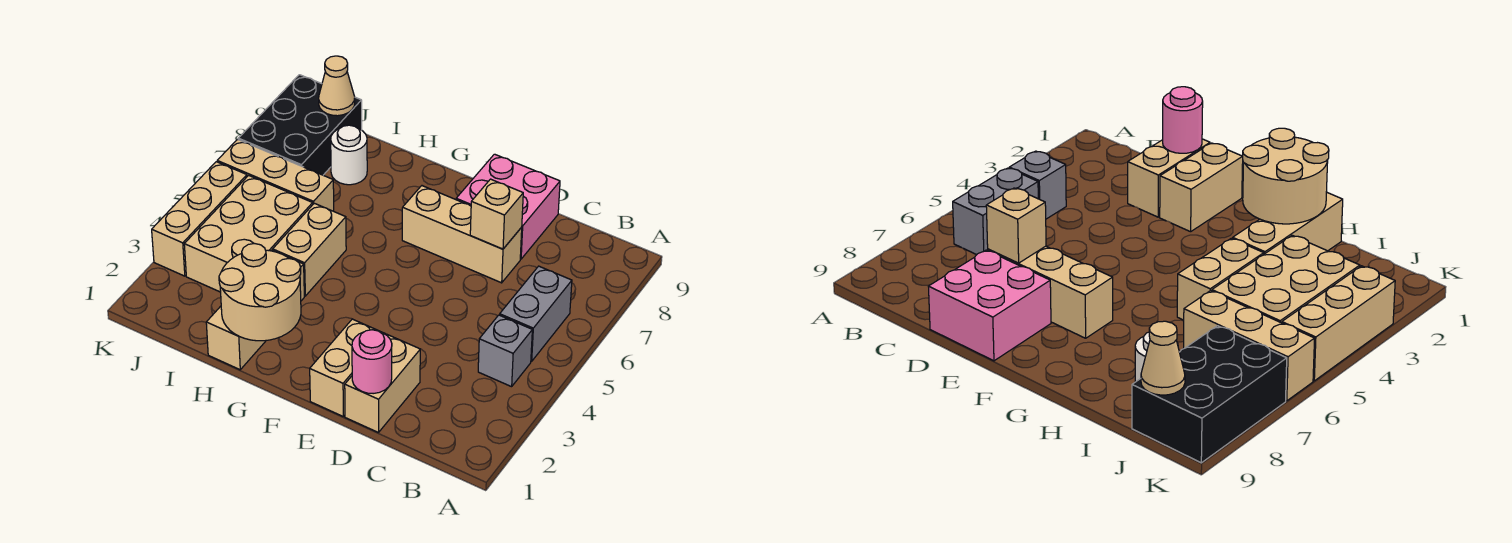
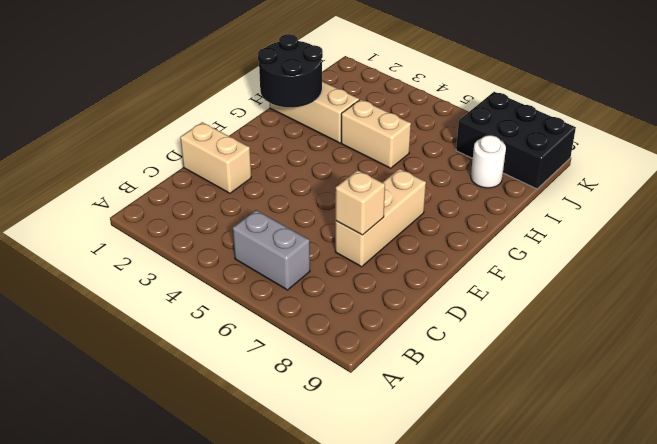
black 2x2 round brick [258,34,323,107] -> tan 2x2 round brick [219,244,301,341]
none -> grey 1x1 brick [478,315,532,387]
none -> pink 2x2 brick [456,154,560,259]
none -> tan 1x2 brick [310,319,385,416]

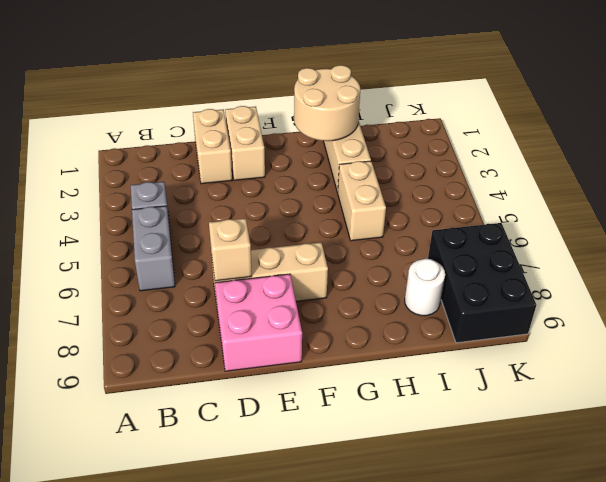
none -> tan 2x3 brick [184,175,313,292]
none -> tan 1x3 brick [217,139,334,211]
none -> tan 1x3 brick [152,162,247,276]

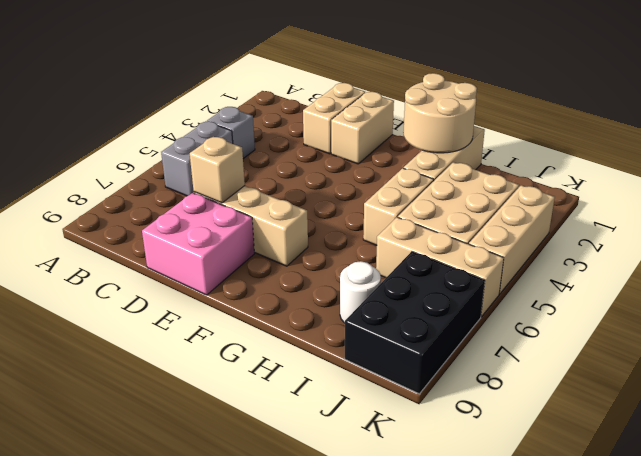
none -> pink 1x1 round brick [352,330,392,394]
none -> tan 1x1 cone [319,56,355,116]

